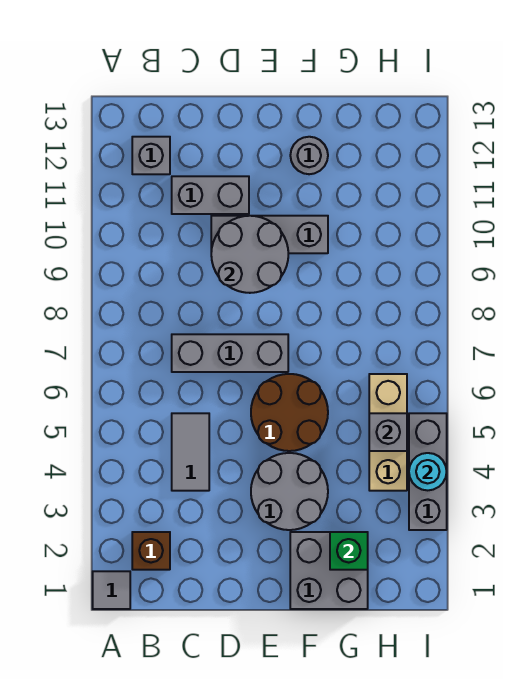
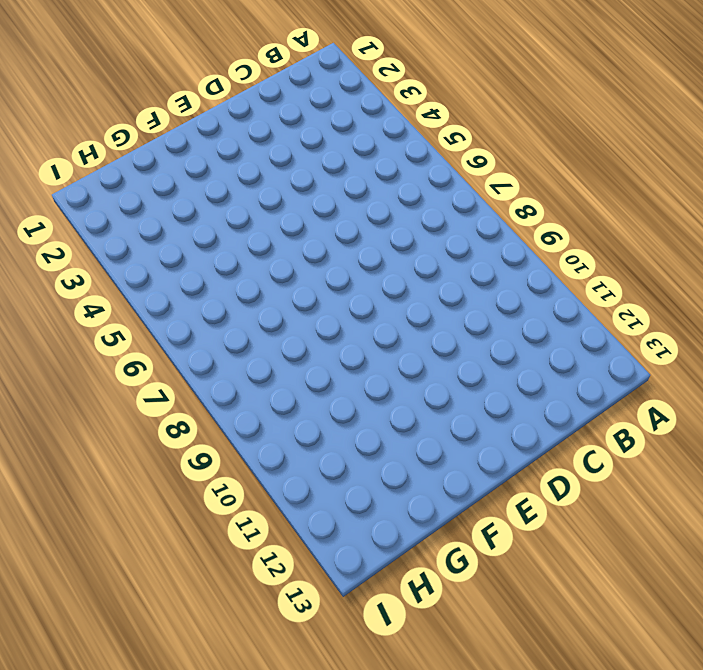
none -> grey 1x1 tile [93,571,130,609]
none -> brown 1x1 brick [132,532,170,570]
none -> grey 1x1 brick [132,137,170,174]

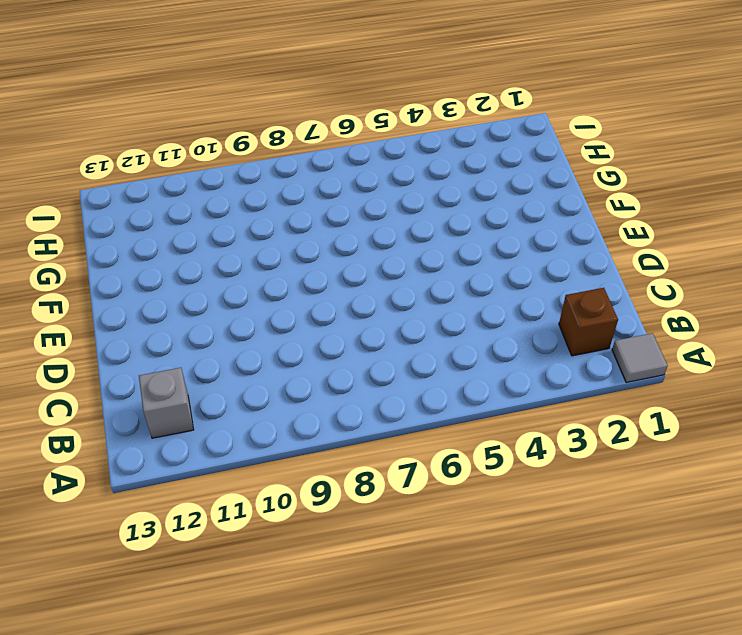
none -> grey 1x2 tile [172,413,209,491]
none -> grey 1x3 brick [172,334,288,372]
none -> grey 1x2 brick [172,176,249,214]

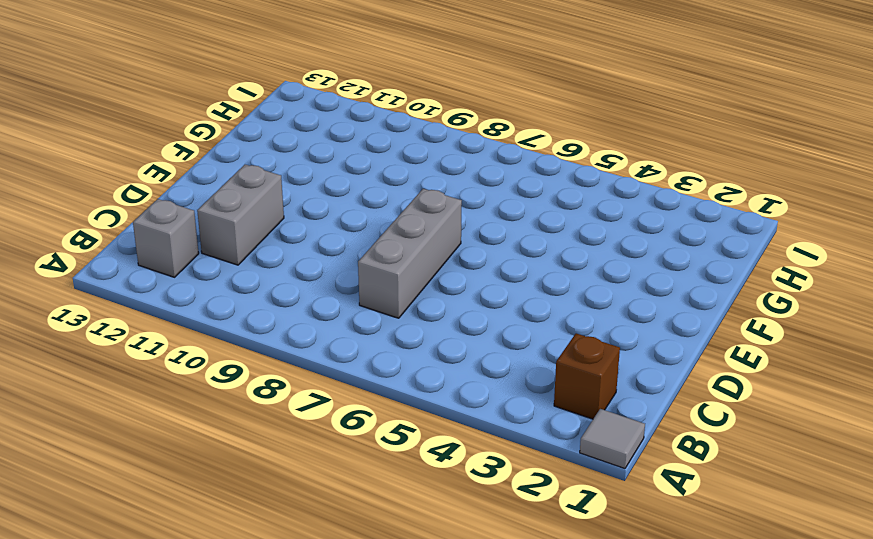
none -> grey 1x2 tile [172,413,209,491]
none -> grey 1x3 brick [211,216,328,253]
none -> grey 2x2 round brick [251,453,328,530]

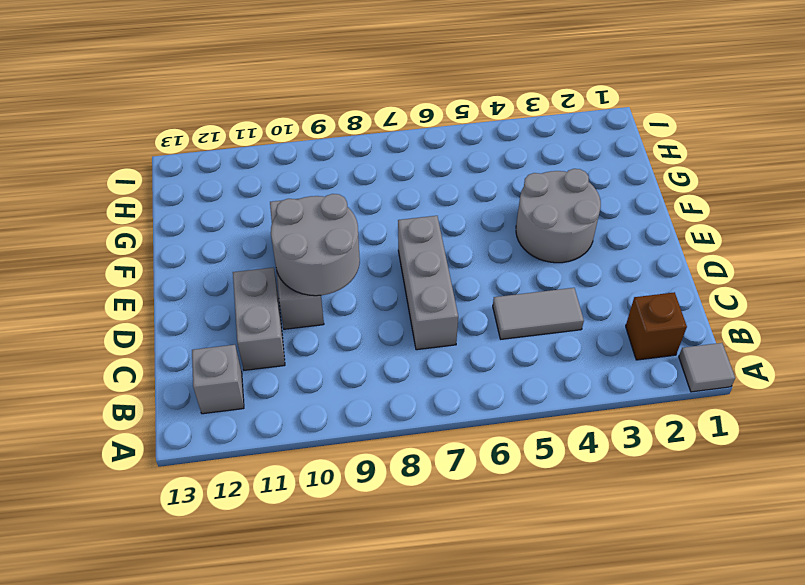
none -> brown 2x2 round brick [251,374,328,451]
none -> grey 2x2 brick [290,532,368,609]
none -> grey 1x1 round brick [290,137,328,174]

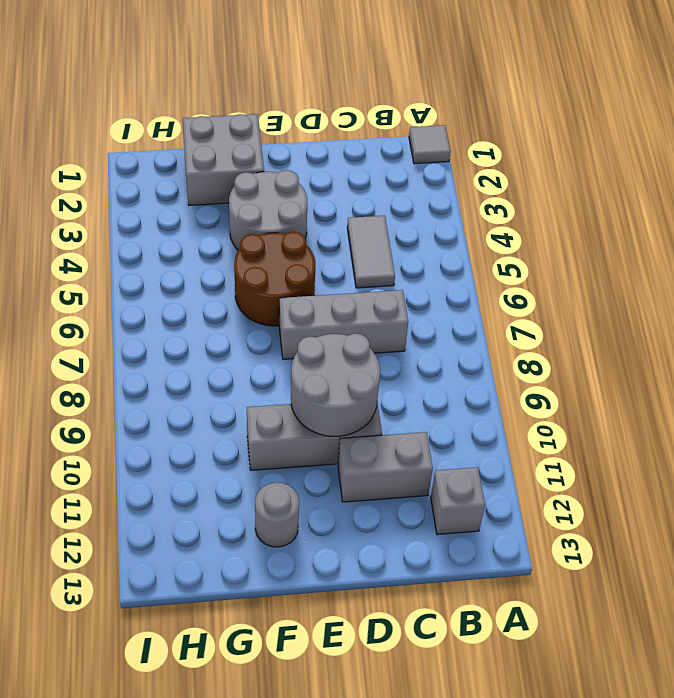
none -> brown 1x1 brick [132,532,170,570]
none -> tan 1x3 brick [369,374,407,491]
none -> grey 1x3 brick [409,413,447,530]

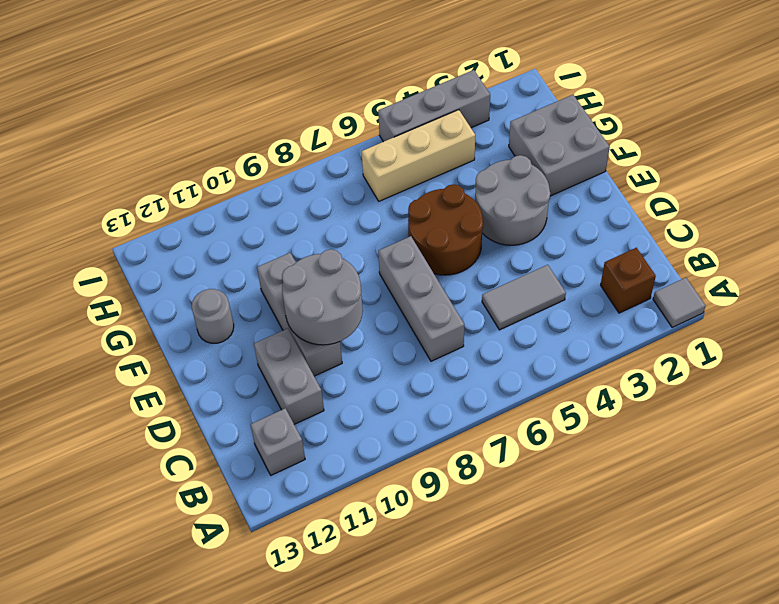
none -> green 1x1 brick [330,532,368,570]
none -> grey 1x1 brick [369,413,407,451]
none -> cyan 1x1 round brick [409,453,447,490]

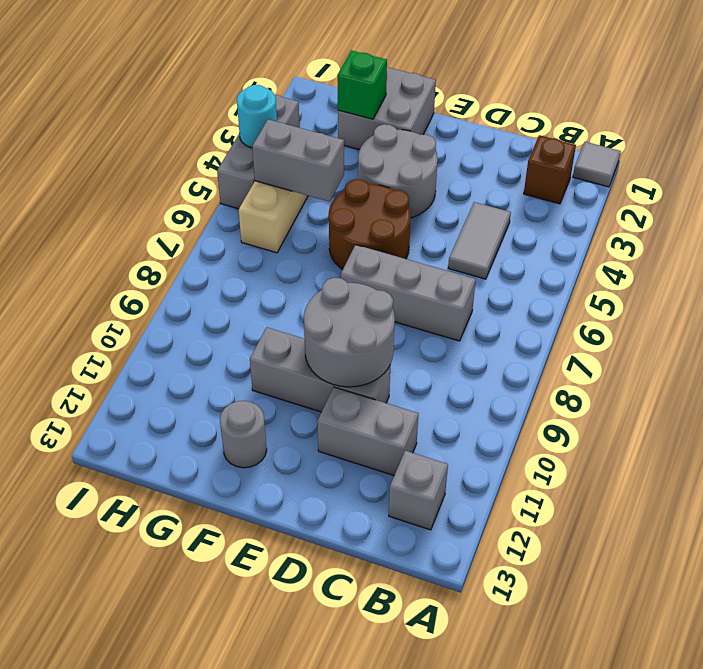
grey 1x2 brick [252,119,344,202] -> grey 1x1 brick [369,413,407,451]

